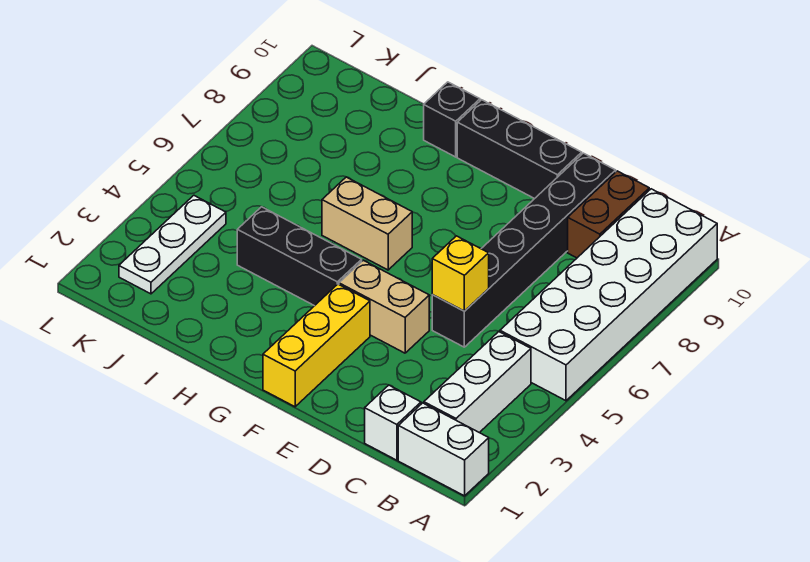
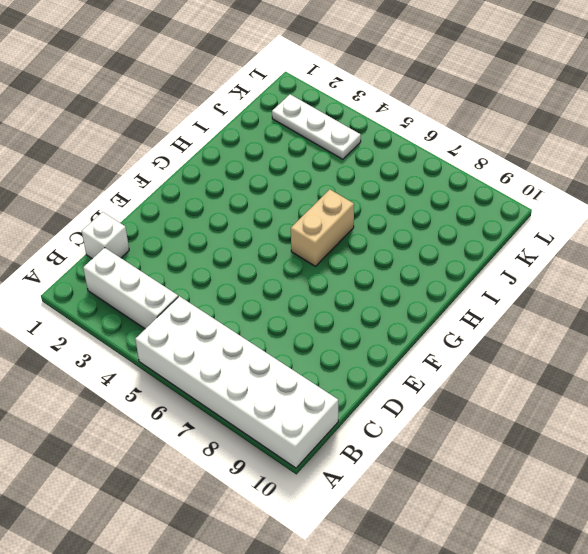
none -> white 1x2 brick [398,403,489,496]
none -> brown 1x2 brick [568,171,649,258]
none -> black 1x6 brick [432,153,616,347]

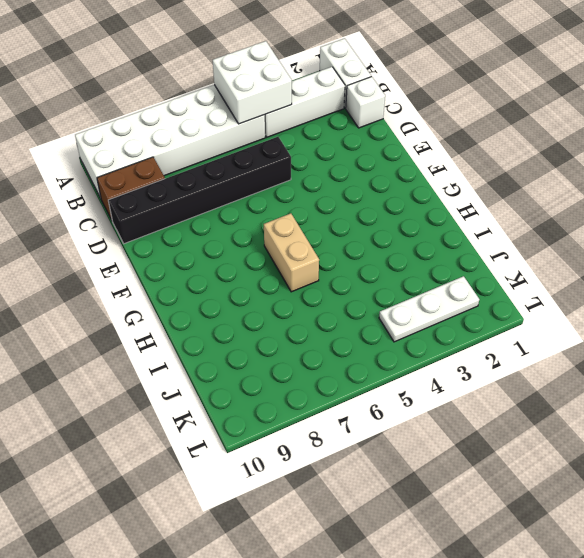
white 2x2 brick [213,41,292,124] -> none
none -> tan 1x2 brick [339,260,429,353]
none -> black 1x3 brick [457,100,582,199]
none -> yellow 1x3 brick [263,284,370,407]

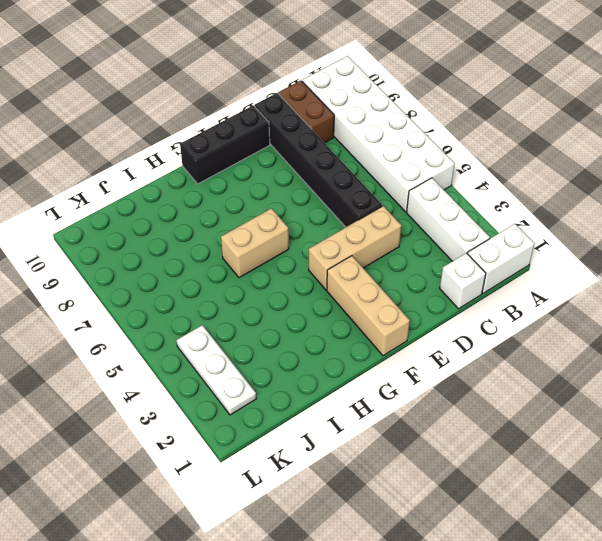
tan 1x3 brick [309,206,401,290] -> tan 1x2 brick [339,260,429,353]
tan 1x3 brick [327,256,410,356] -> yellow 1x3 brick [263,284,370,407]
none -> black 1x3 brick [237,207,362,306]
none -> black 1x1 brick [424,82,480,157]
none -> yellow 1x1 brick [432,236,489,311]

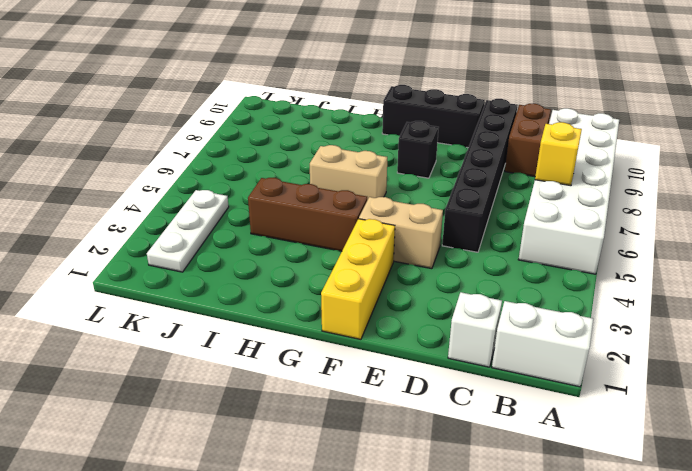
yellow 1x1 brick [535,122,582,186] -> yellow 1x1 brick moved to [432,236,489,311]
black 1x1 brick [397,121,439,178] -> black 1x1 brick moved to [424,82,480,157]
brown 1x3 brick [248,178,367,251] -> black 1x3 brick [237,207,362,306]
none -> white 1x3 brick [424,332,531,433]

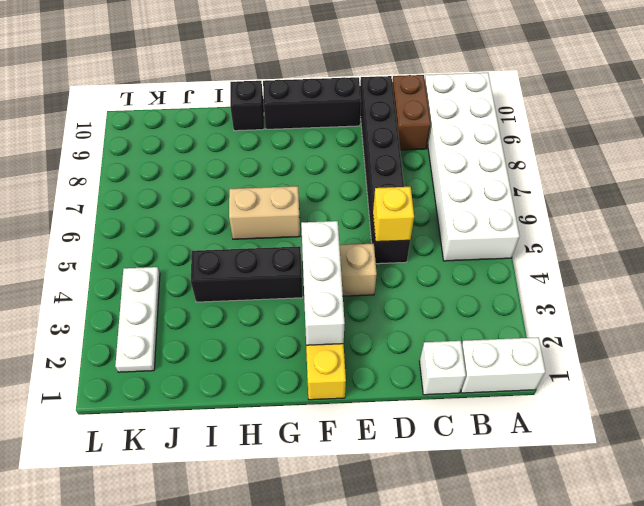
white 1x3 brick [301,221,345,345] -> white 1x3 brick moved to [424,332,531,433]

